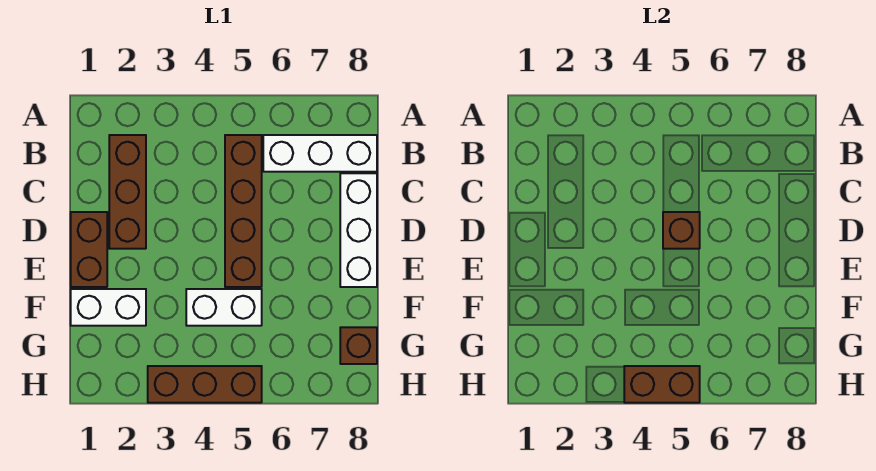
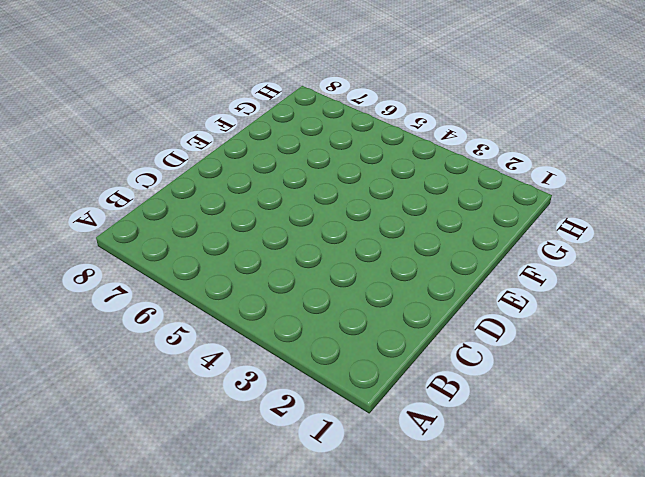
none -> brown 1x3 brick [109,135,146,249]
none -> brown 1x4 brick [225,135,262,287]

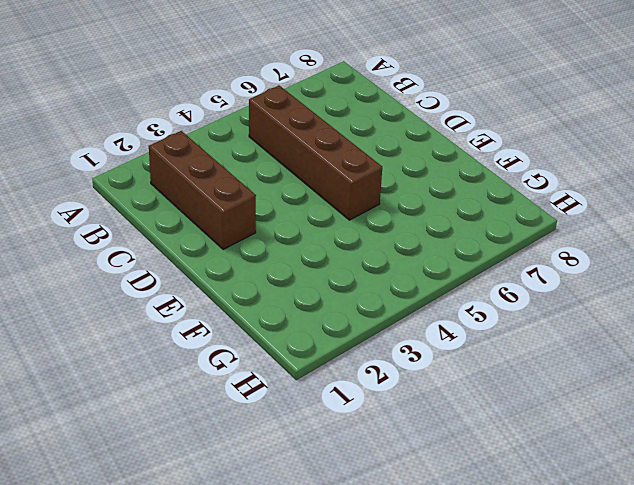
none -> white 1x3 brick [263,135,377,172]
none -> white 1x3 brick [340,173,377,287]

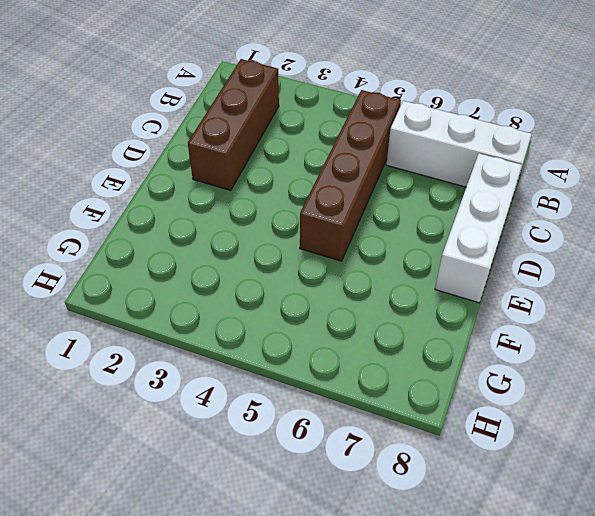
none -> brown 1x2 brick [71,212,107,287]
none -> white 1x2 brick [71,289,146,326]

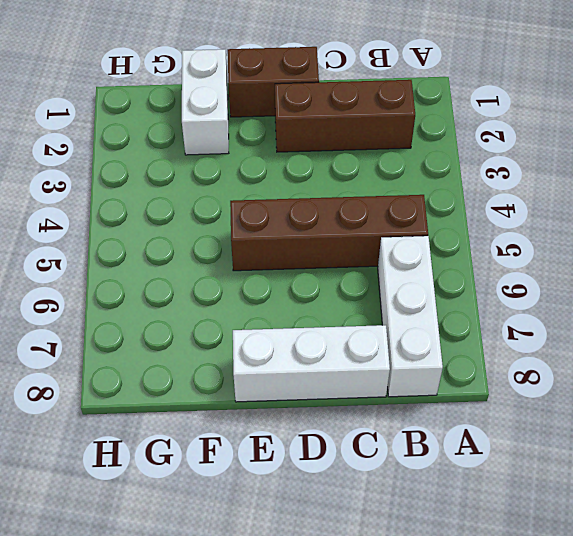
none -> white 1x2 brick [186,289,262,326]
none -> brown 1x1 brick [340,327,377,364]

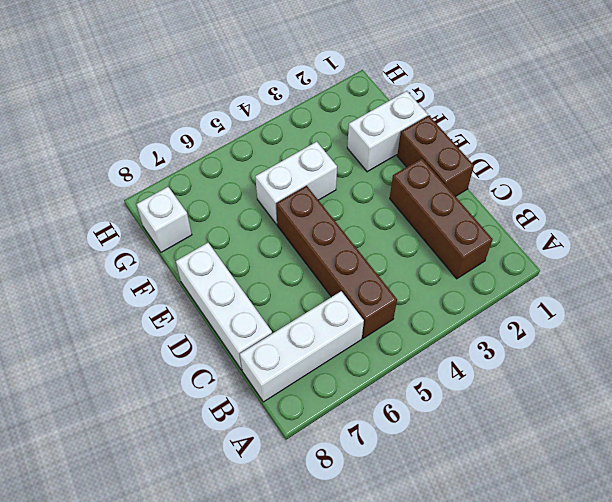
white 1x1 brick [137,187,192,252] -> brown 1x1 brick [340,327,377,364]
none -> brown 1x3 brick [148,366,262,403]
none -> brown 1x1 brick [663,212,700,249]

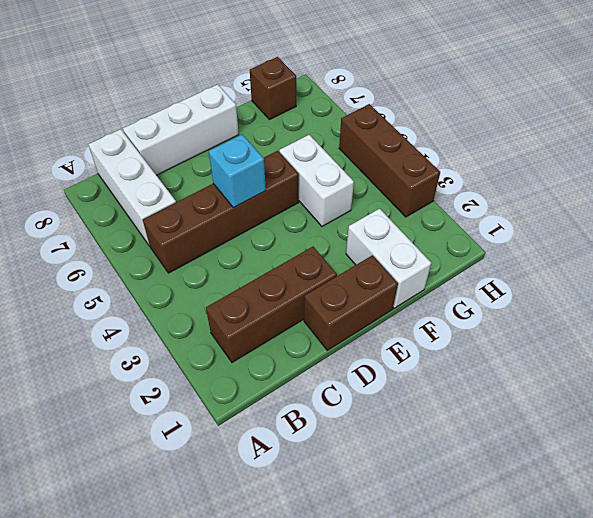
cyan 1x1 brick [209,134,266,208] -> brown 1x1 brick [663,212,700,249]
none -> brown 1x2 brick [624,366,700,403]

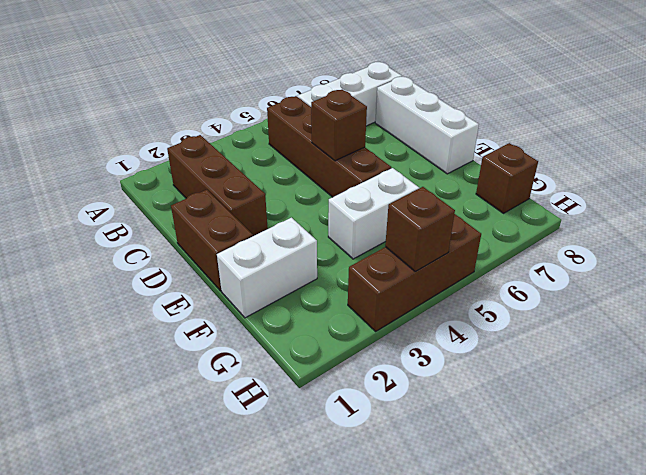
brown 1x1 brick [385,187,455,272] -> brown 1x2 brick [624,366,700,403]

